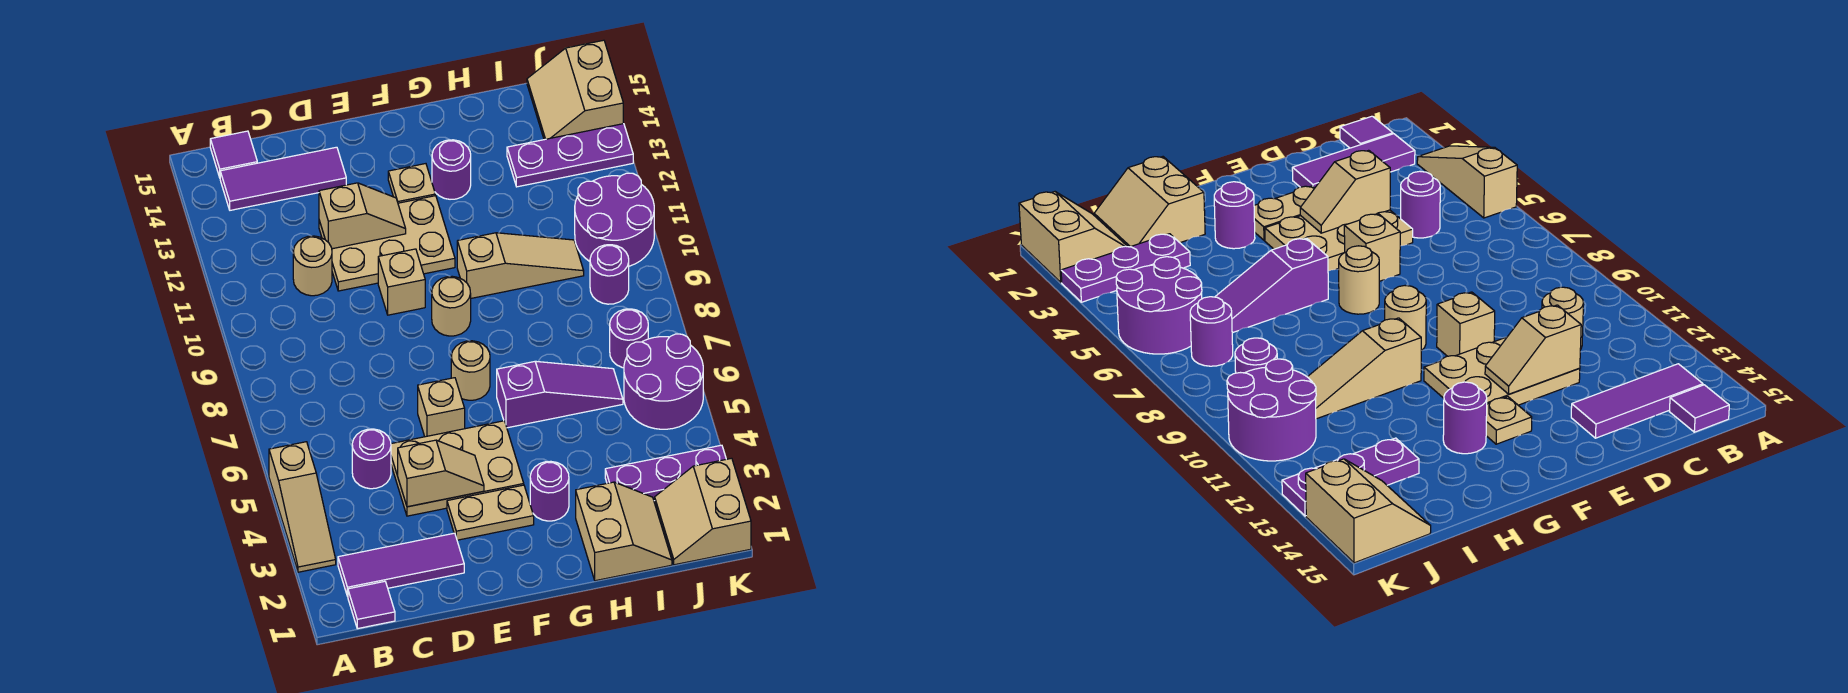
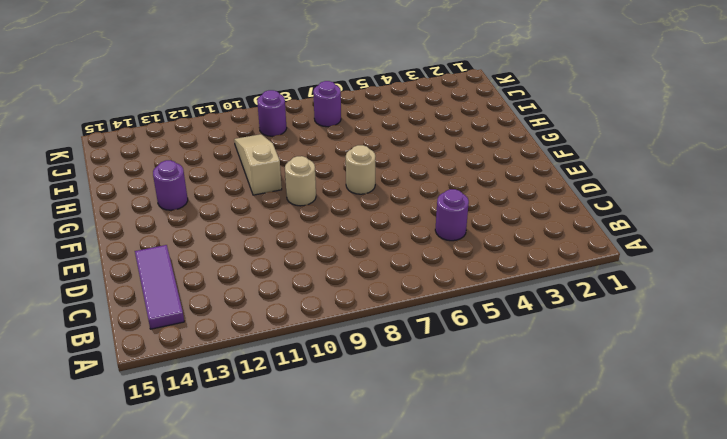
none -> tan 1x3 slope [269,442,336,572]
none -> purple 1x1 tile [348,581,395,629]
none -> purple 1x3 tile [338,533,464,596]
none -> purple 1x1 tile [210,131,257,177]

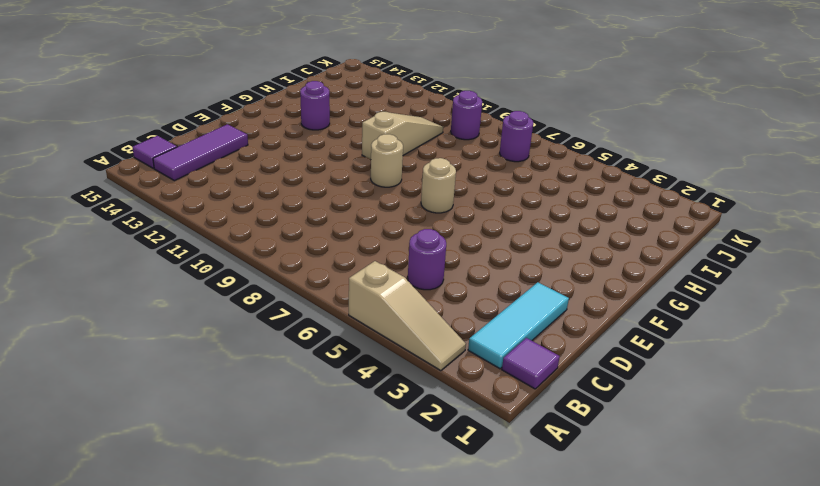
cyan 1x3 tile [468,282,569,369] -> purple 1x3 tile [338,533,464,596]
none -> tan 1x1 round brick [293,236,332,296]
none -> tan 2x3 plate [391,421,524,516]
none -> tan 2x3 plate [319,196,455,291]
none -> tan 1x2 plate [447,485,534,540]

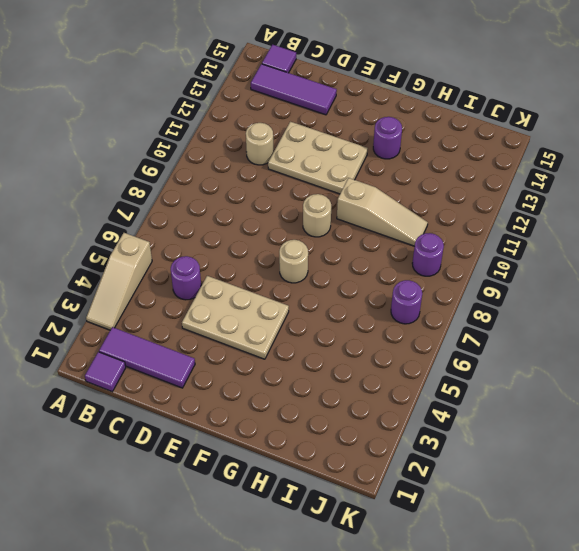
none -> tan 1x2 plate [447,485,534,540]
none -> tan 1x1 brick [418,378,465,437]
none -> tan 1x1 brick [378,249,425,315]
none -> tan 1x1 plate [388,164,435,203]

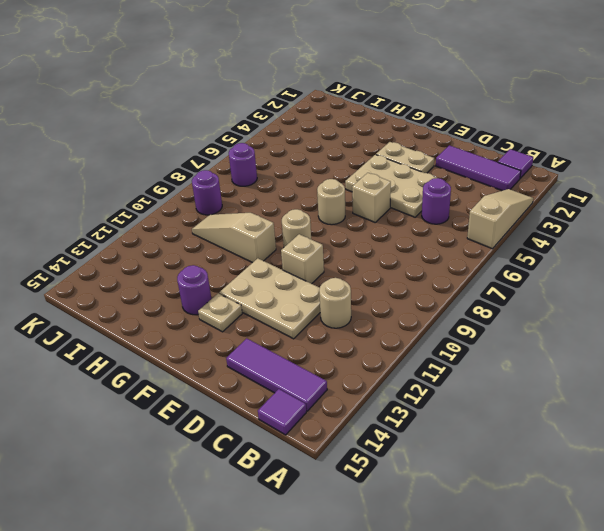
none -> purple 1x1 round brick [530,461,569,521]
none -> purple 1x3 slope [497,361,623,428]
none -> tan 2x2 slope [576,482,672,581]
none -> purple 1x3 plate [605,445,726,501]

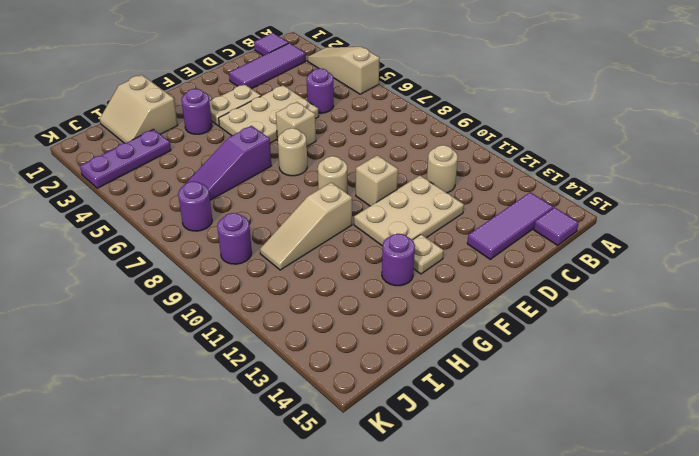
none -> purple 1x3 plate [507,124,633,187]
none -> tan 2x2 slope [655,458,751,565]
none -> purple 2x2 round brick [624,334,703,429]
none -> purple 2x2 round brick [575,173,654,266]

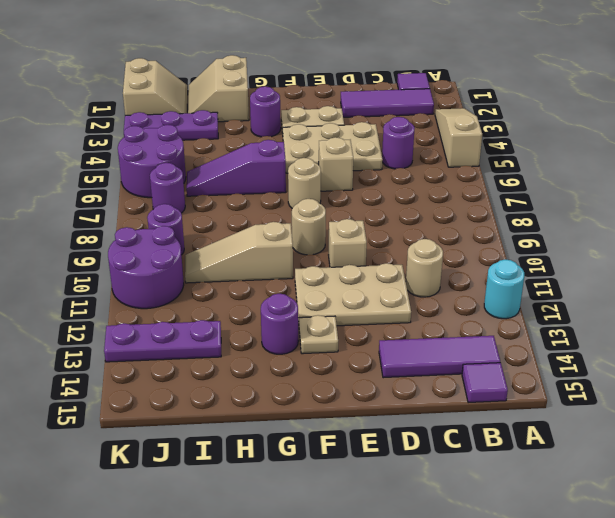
cyan 1x1 round brick [484,259,524,319] -> none
none -> tan 2x2 slope [527,40,623,140]
none -> tan 1x2 slope [398,440,484,507]
none -> tan 1x2 slope [319,183,406,249]

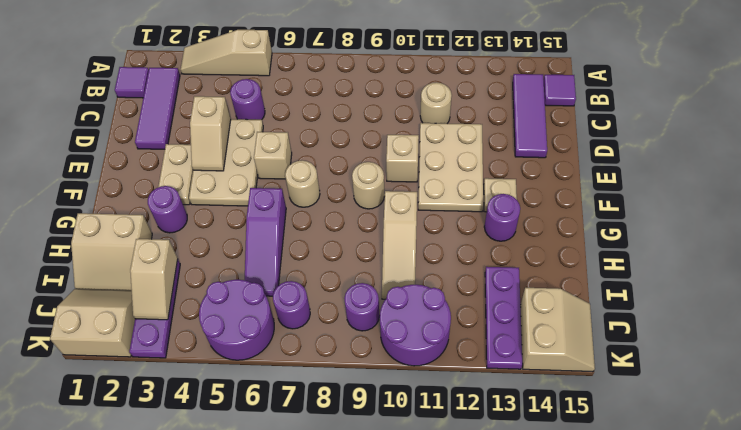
tan 1x2 slope [130,239,178,320] -> tan 1x2 slope moved to [319,183,406,249]
tan 2x2 slope [520,288,595,372] -> tan 2x2 slope turned to [527,40,623,140]

